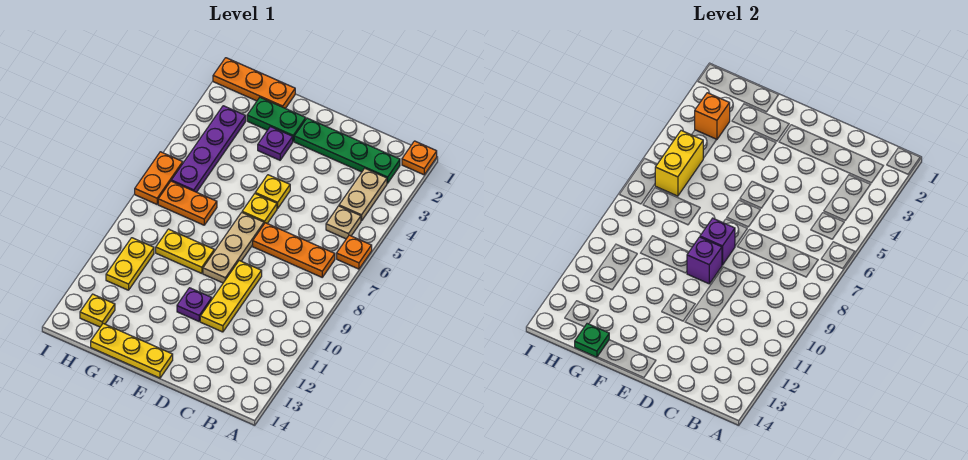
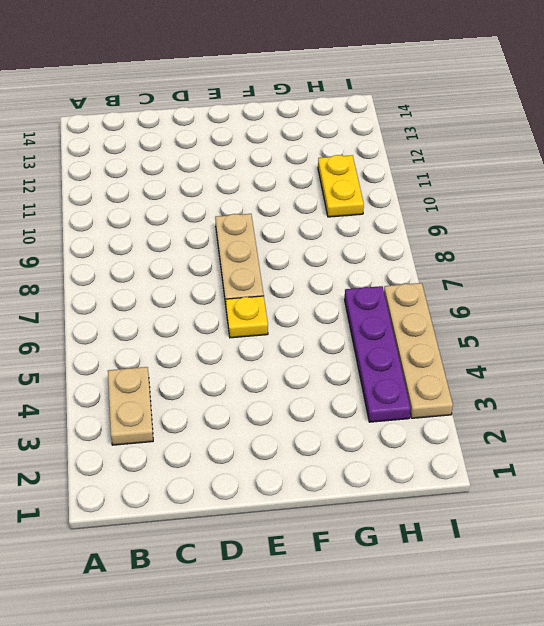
tan 1x4 plate [384,283,453,418] -> orange 1x2 plate [135,152,183,204]
none -> orange 1x1 plate [402,141,437,175]
none -> orange 1x1 plate [337,235,372,269]
none -> green 1x4 plate [294,118,400,183]

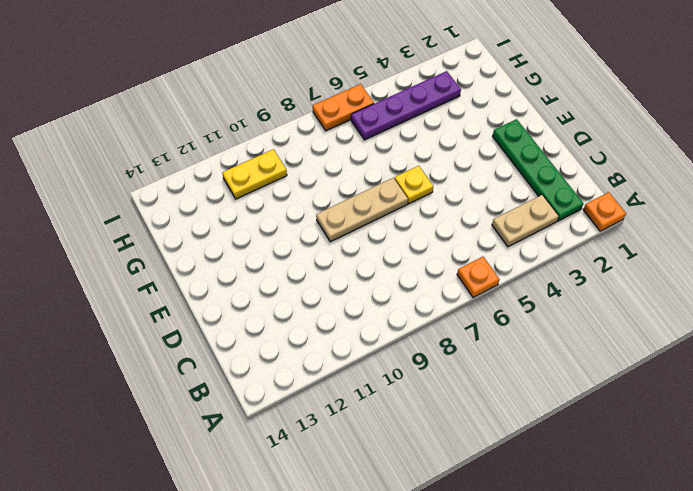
none -> tan 1x1 plate [326,206,361,239]
none -> orange 1x3 plate [253,223,335,277]
none -> yellow 1x3 plate [200,261,262,332]

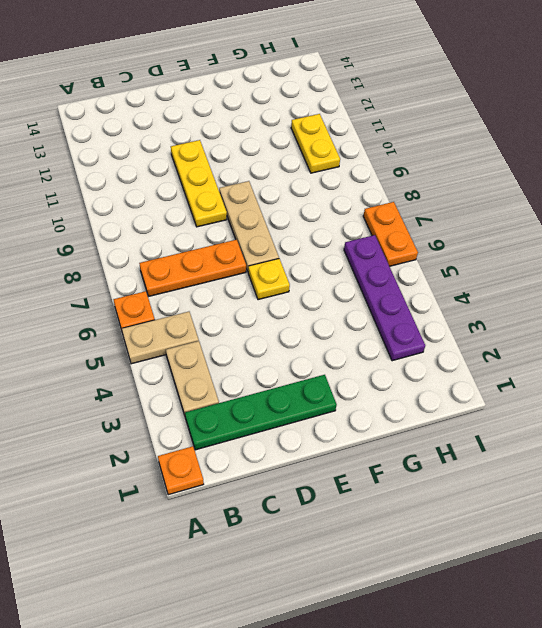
tan 1x2 plate [122,312,199,364] -> tan 1x1 plate [326,206,361,239]
none -> yellow 1x1 plate [255,175,290,208]
none -> purple 1x1 plate [177,288,212,321]
none -> yellow 1x3 plate [91,324,173,378]

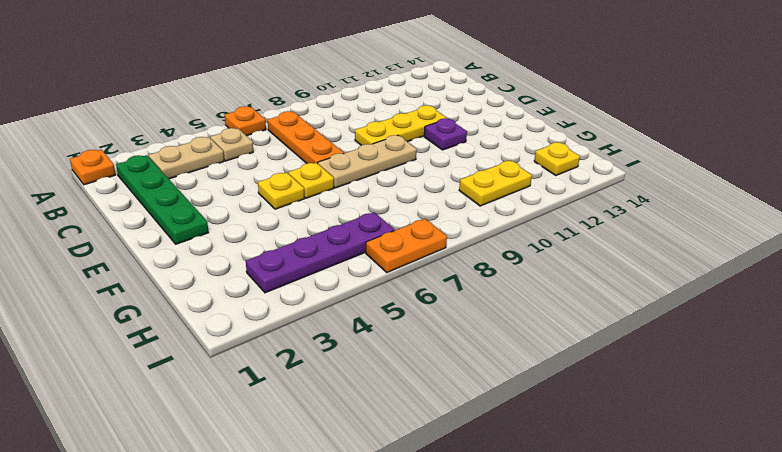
none -> yellow 1x3 plate [91,324,173,378]
none -> green 1x2 plate [247,97,306,141]
none -> purple 1x1 plate [258,127,293,160]

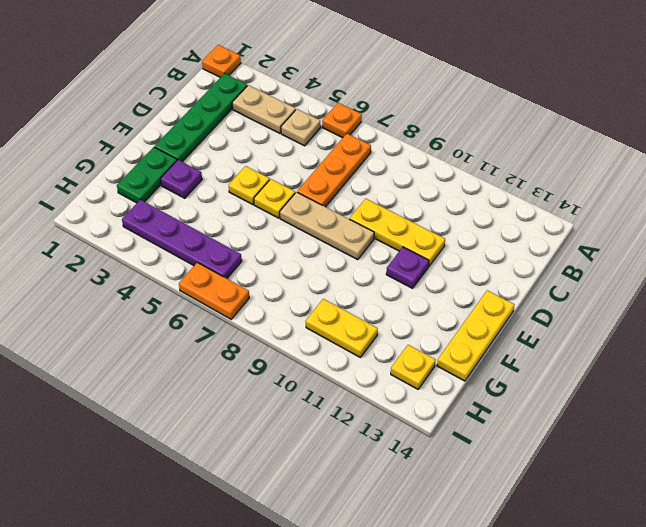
none -> yellow 1x2 plate [156,229,214,273]
none -> orange 1x3 plate [213,58,295,108]
none -> orange 1x2 plate [158,181,217,225]

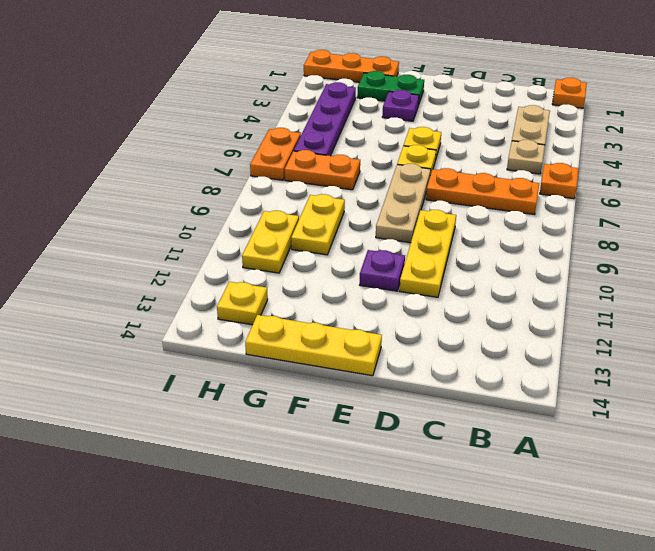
yellow 1x2 plate [291,194,345,255] -> yellow 1x2 plate turned to [156,229,214,273]
none -> green 1x4 plate [294,118,400,183]
none -> purple 1x1 brick [700,218,735,265]
none -> purple 1x1 brick [687,237,722,284]

